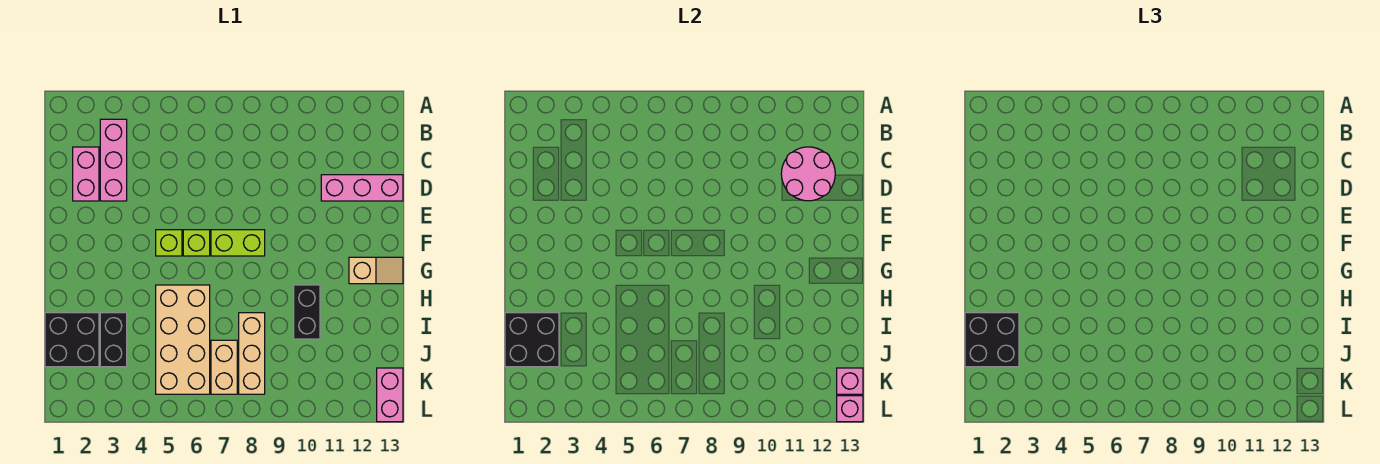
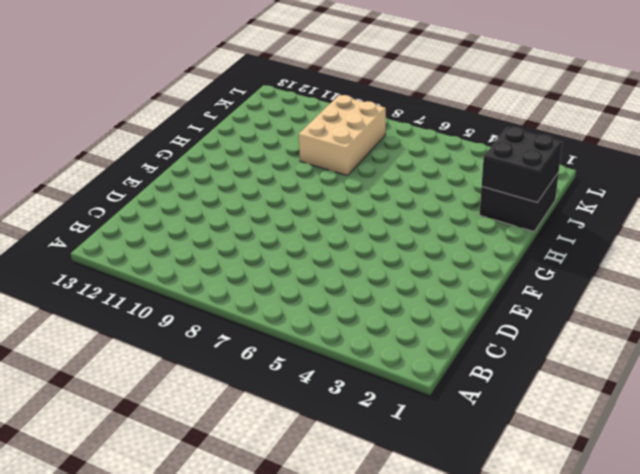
tan 2x3 brick [299,95,386,176] -> tan 1x3 brick [239,313,265,394]
none -> pink 1x3 brick [100,119,127,201]
none -> pink 1x2 brick [73,147,99,201]
none -> pink 1x3 brick [321,175,403,201]

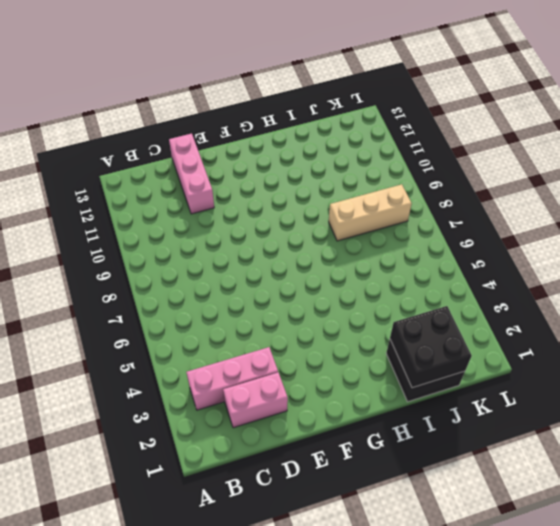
none -> lime 1x1 brick [156,230,182,256]
none -> lime 1x1 brick [183,230,210,256]
none -> lime 1x2 brick [211,230,265,256]

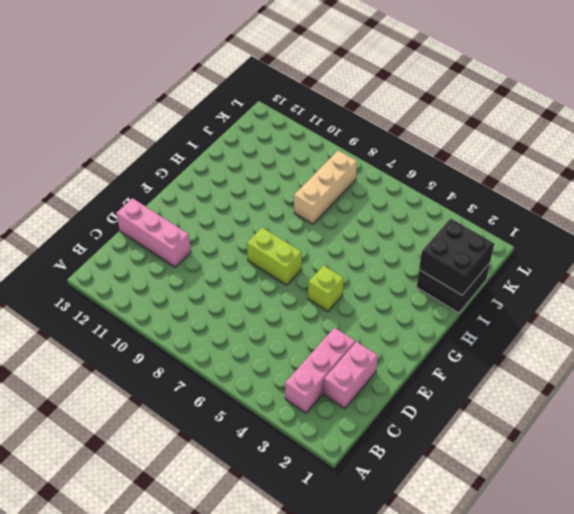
none -> lime 1x1 brick [183,230,210,256]
none -> tan 1x2 slope [349,257,403,284]
none -> tan 2x4 brick [156,285,210,394]

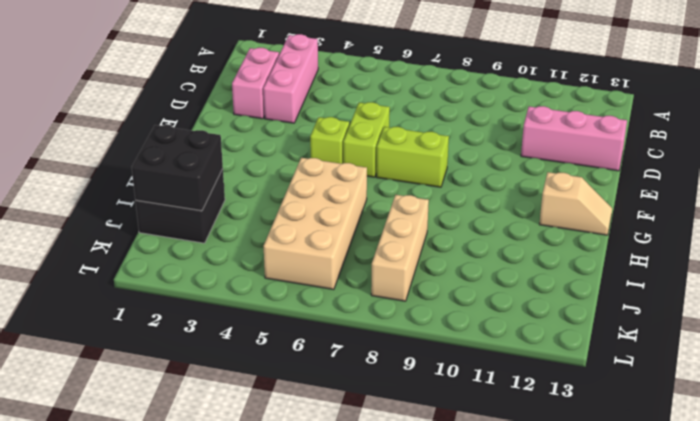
lime 1x2 brick [343,102,390,177] -> lime 1x1 brick [183,230,210,256]
none -> black 1x2 brick [294,285,320,339]
none -> black 1x2 brick [100,313,127,367]
none -> tan 1x2 brick [211,340,237,394]

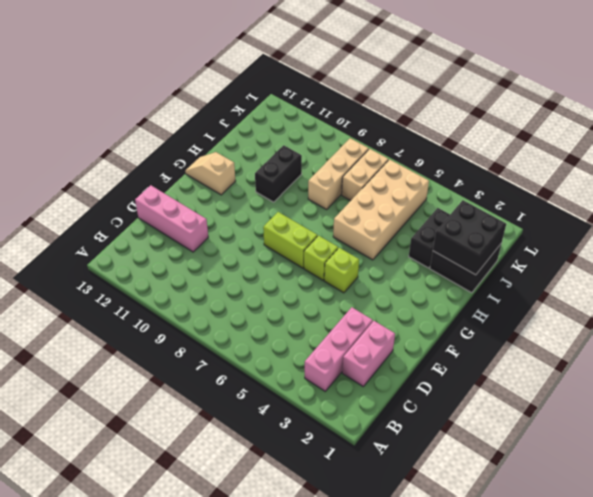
none -> pink 1x2 brick [377,368,403,422]
none -> pink 2x2 round brick [781,147,835,201]
none -> pink 1x1 brick [837,368,863,394]

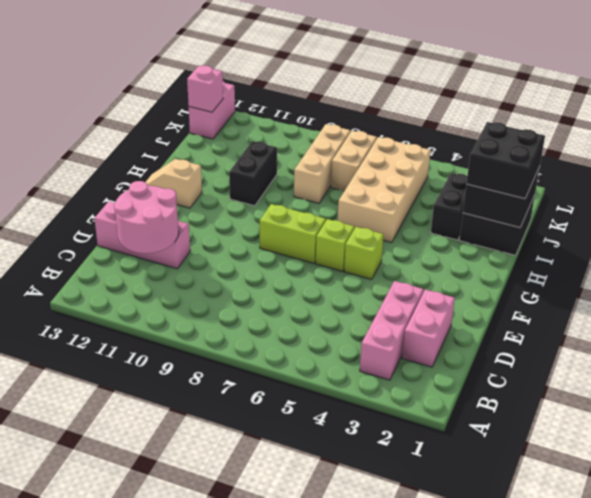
none -> pink 1x1 brick [837,396,863,422]

